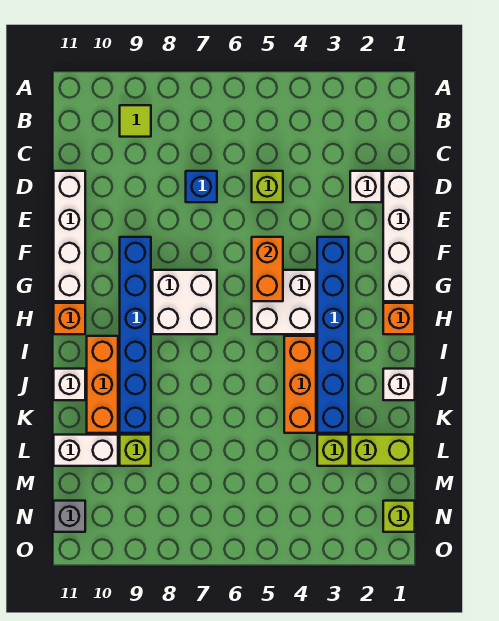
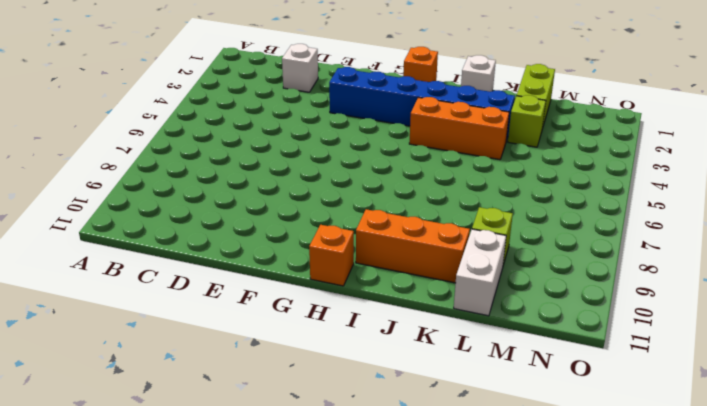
none -> lime 1x1 tile [120,105,151,137]
none -> white 1x4 brick [383,171,415,301]
none -> lime 1x1 brick [252,171,283,202]

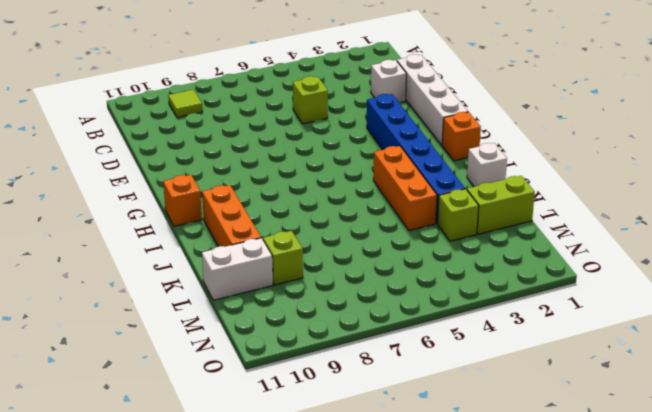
none -> blue 1x1 brick [186,171,217,202]
none -> white 1x4 brick [54,171,85,301]
none -> blue 1x6 brick [120,237,151,433]

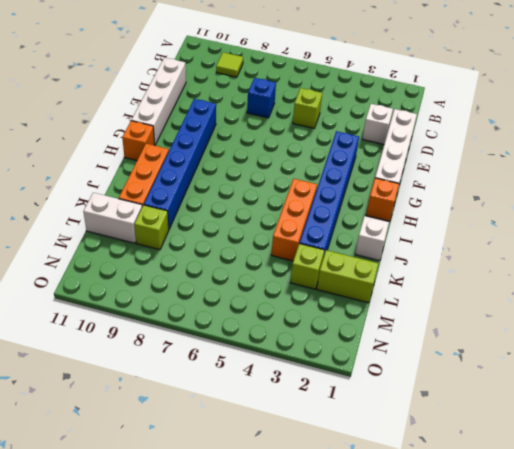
none -> white 2x2 brick [252,270,316,334]
none -> white 2x2 brick [153,270,217,334]
none -> white 1x1 brick [54,369,85,400]

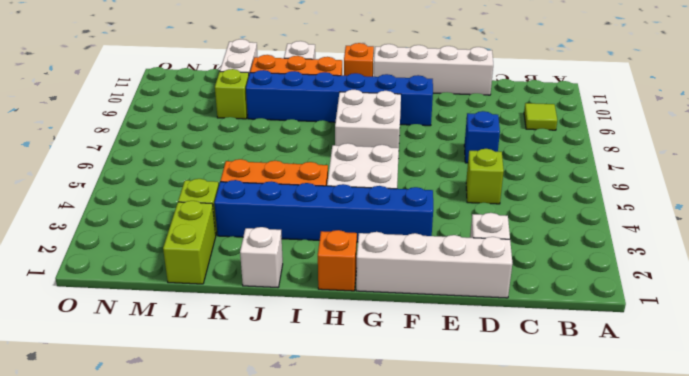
none -> lime 1x1 brick [383,501,415,532]
none -> grey 1x1 brick [54,501,85,532]
none -> orange 1x2 brick [252,237,283,301]

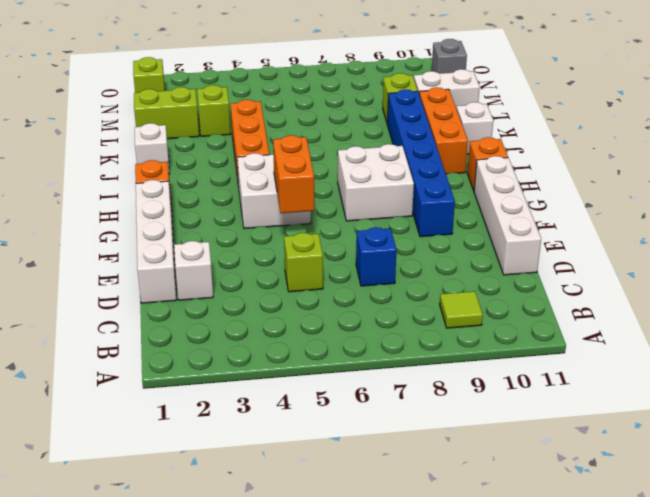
none -> blue 1x6 brick [317,237,349,433]

